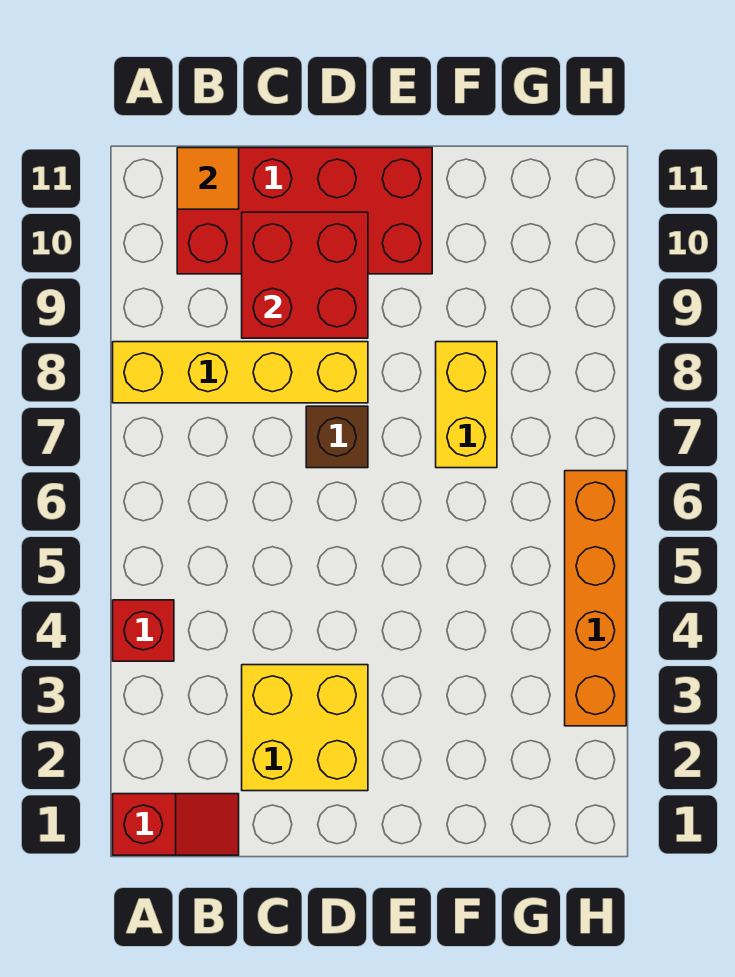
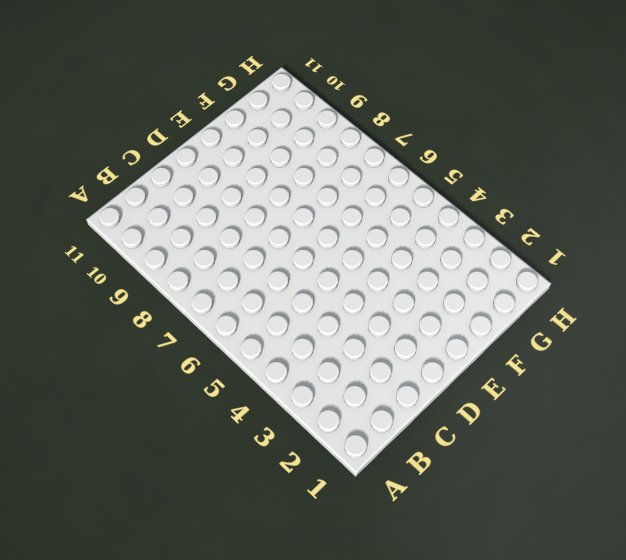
none -> red 1x2 slope [113,794,239,855]
none -> red 1x1 brick [113,600,174,661]

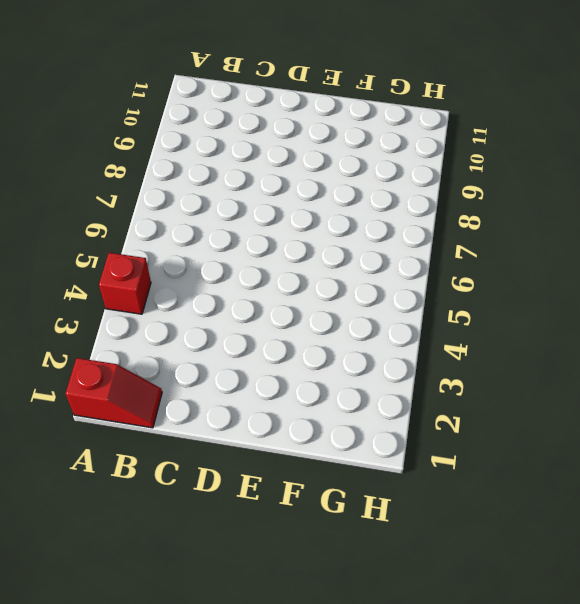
none -> yellow 1x4 brick [113,342,368,403]
none -> red 2x4 brick [177,148,432,274]

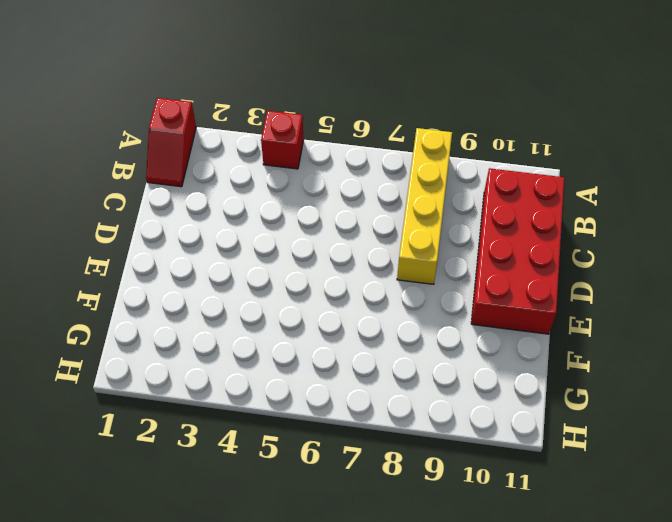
none -> yellow 2x2 brick [242,665,368,791]
none -> brown 1x1 brick [306,406,368,468]

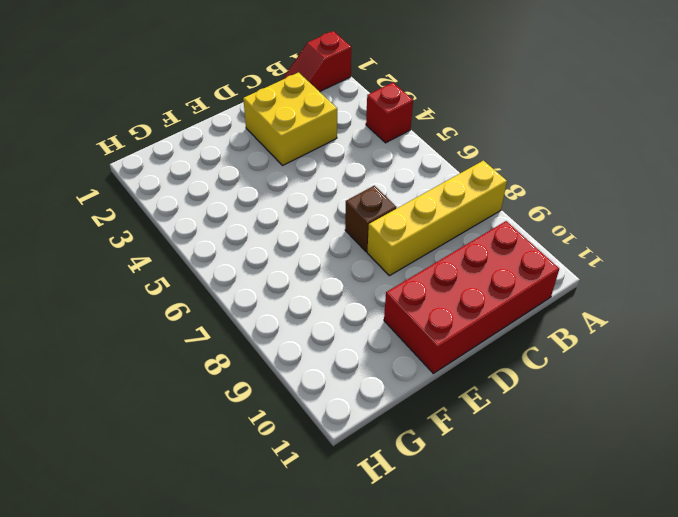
none -> yellow 1x2 brick [436,342,497,468]
none -> orange 1x4 brick [565,471,626,726]

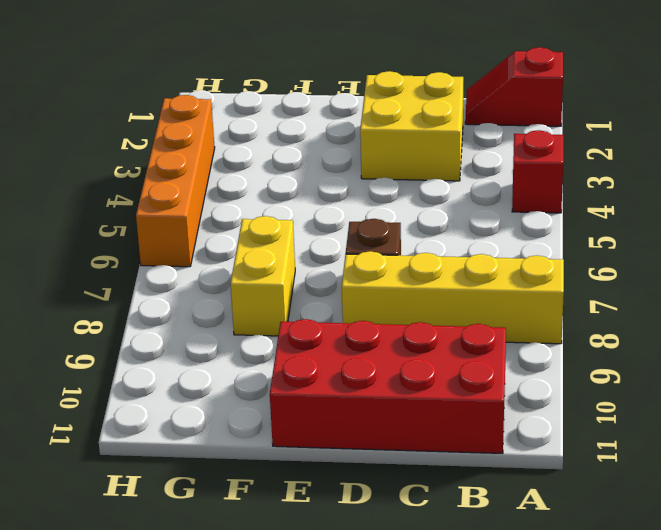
none -> orange 1x1 tile [177,148,239,209]
none -> red 2x2 brick [242,212,368,338]

